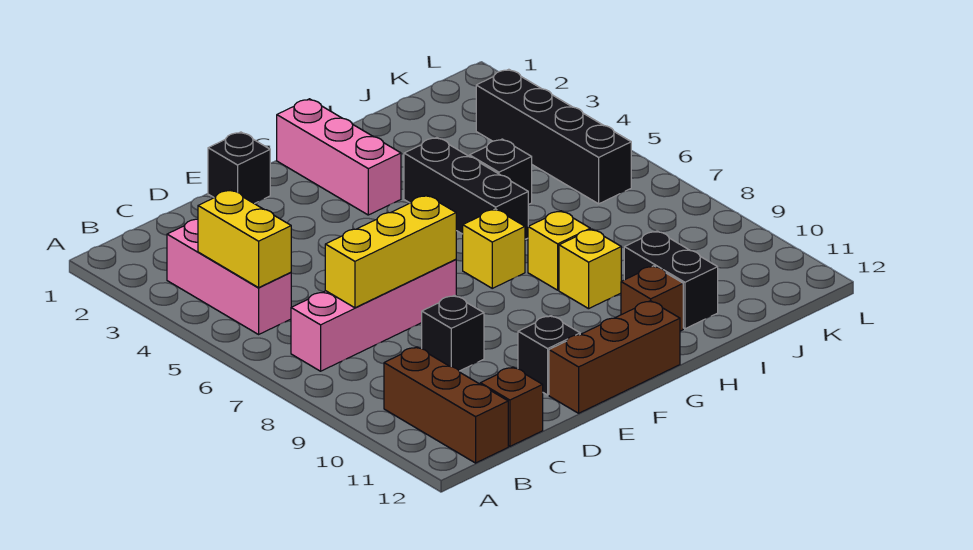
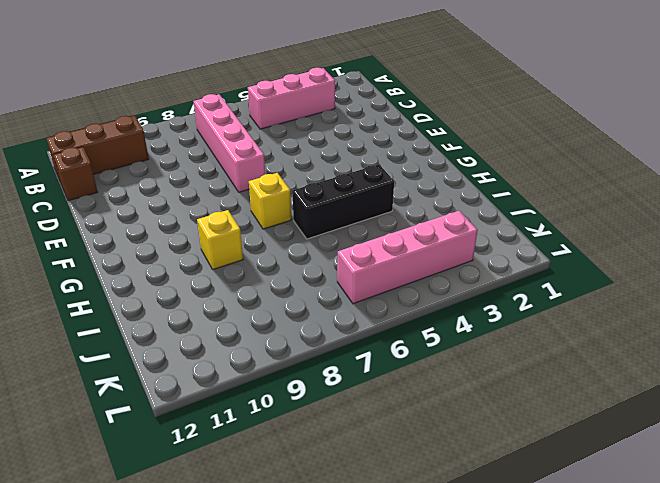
pink 1x4 brick [337,211,478,304] -> black 1x4 brick [476,69,631,204]
none -> black 1x1 brick [422,295,484,371]
none -> black 1x1 brick [208,132,270,204]
none -> black 1x1 brick [518,316,580,395]

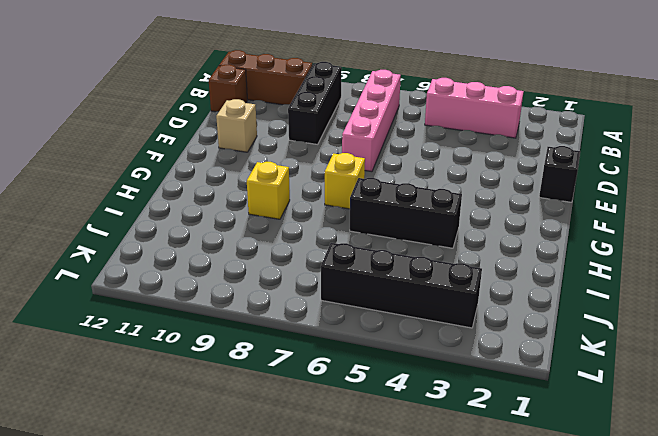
black 1x3 brick [288,62,342,144] -> black 1x1 brick [422,295,484,371]
tan 1x1 brick [216,99,257,152] -> black 1x1 brick [518,316,580,395]
none -> brown 1x3 brick [549,301,680,413]
none -> pink 1x3 brick [277,99,401,215]
none -> yellow 1x1 brick [528,211,590,290]

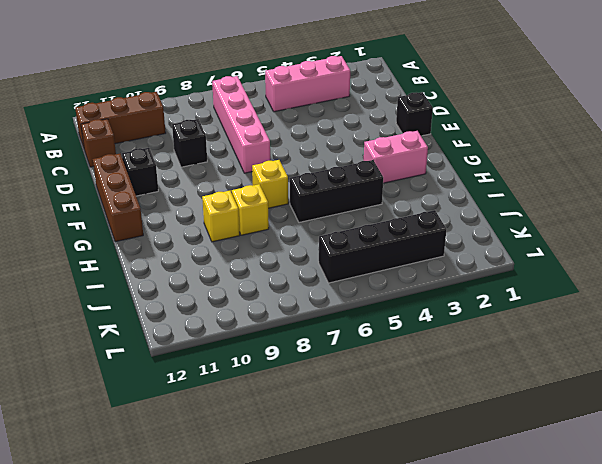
pink 1x2 brick [364,131,428,183] -> pink 1x3 brick [277,99,401,215]
none -> brown 1x1 brick [621,266,683,331]
none -> black 1x1 brick [469,139,532,205]
none -> black 1x2 brick [624,231,718,329]

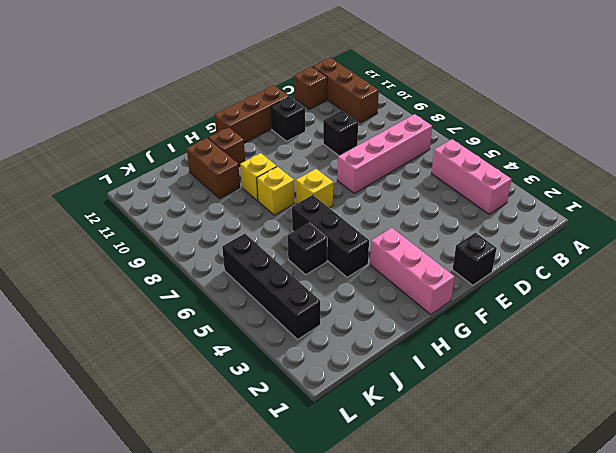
brown 1x2 brick [187,138,240,199] -> black 1x2 brick [624,231,718,329]
none -> yellow 1x2 brick [198,190,291,288]
none -> yellow 1x3 brick [325,195,456,308]

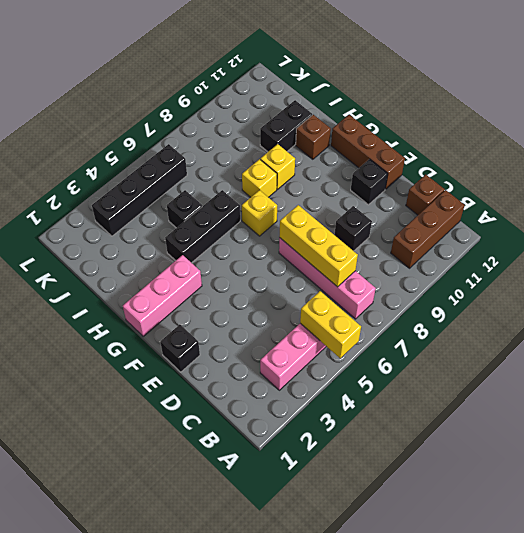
yellow 1x2 brick [300,291,361,358] -> yellow 1x2 brick turned to [198,190,291,288]

